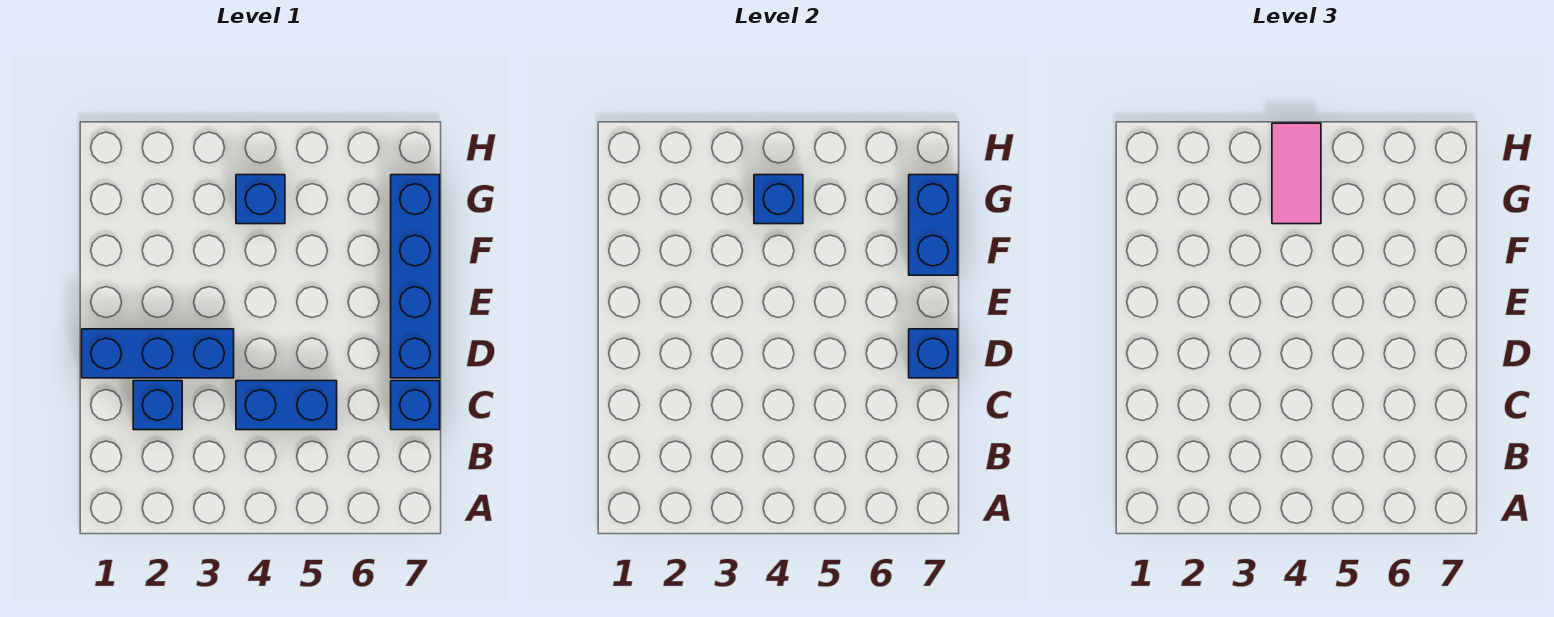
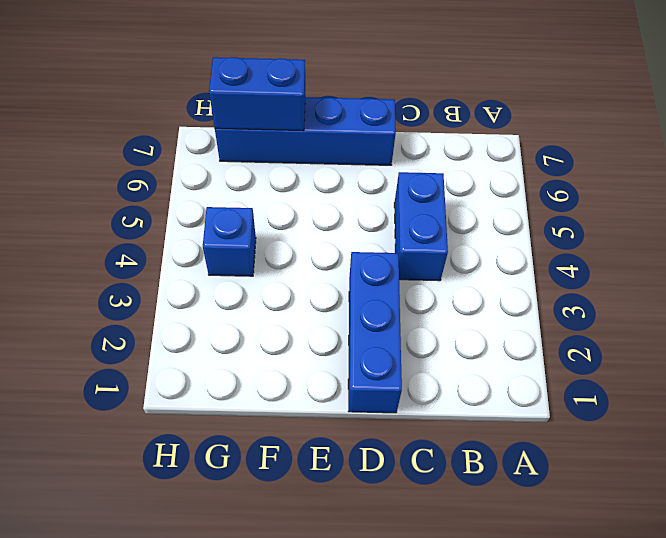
none -> blue 1x1 brick [133,381,182,430]
none -> blue 1x1 brick [391,381,440,430]

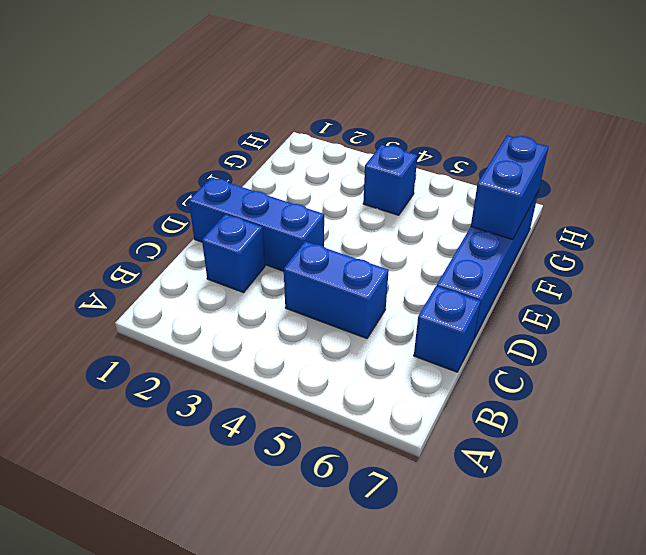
none -> blue 1x1 brick [909,329,958,378]
none -> blue 1x1 brick [754,175,803,224]

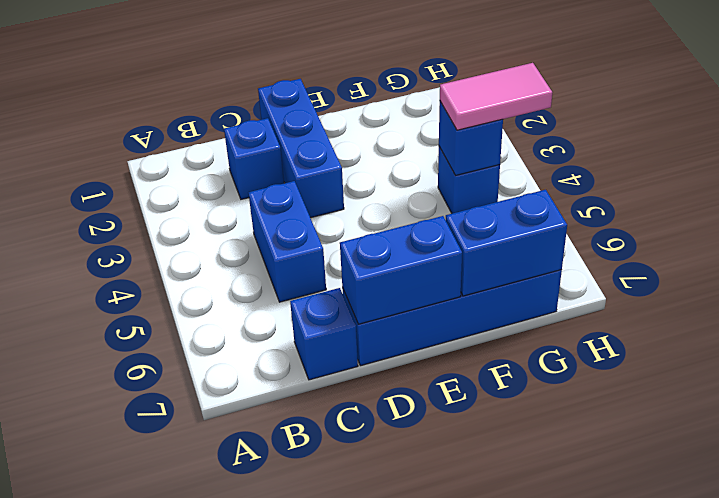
blue 1x2 brick [340,216,462,324] -> blue 1x1 brick [909,329,958,378]

